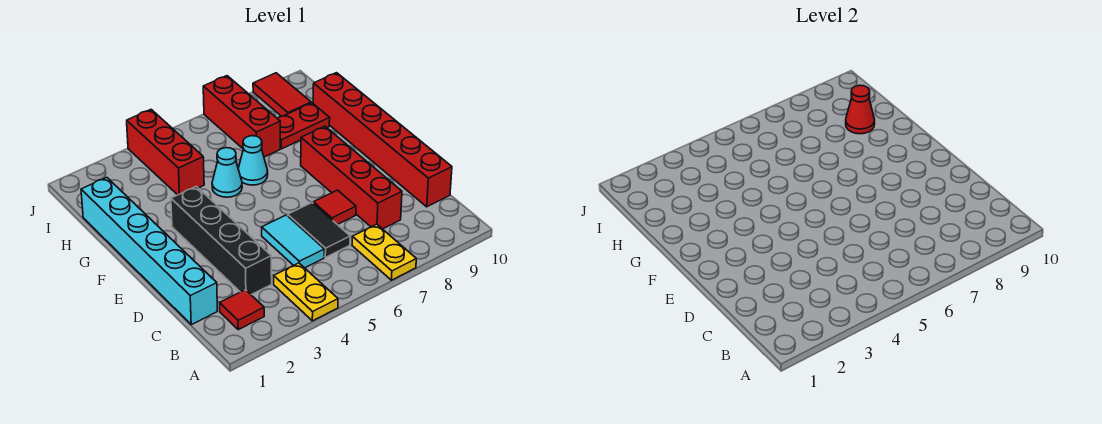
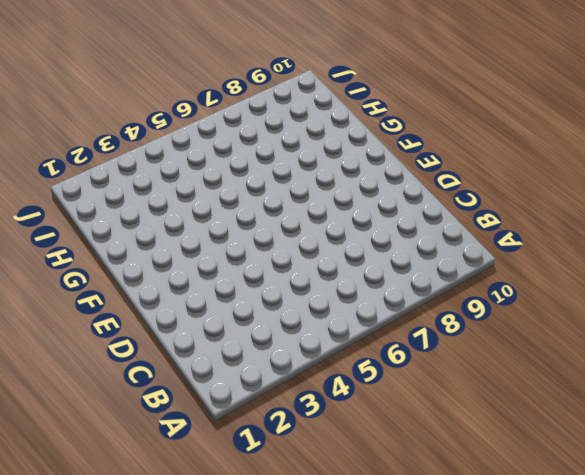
none -> yellow 1x2 plate [274,263,338,321]
none -> yellow 1x2 plate [352,224,416,280]
none -> red 1x1 tile [220,290,264,330]

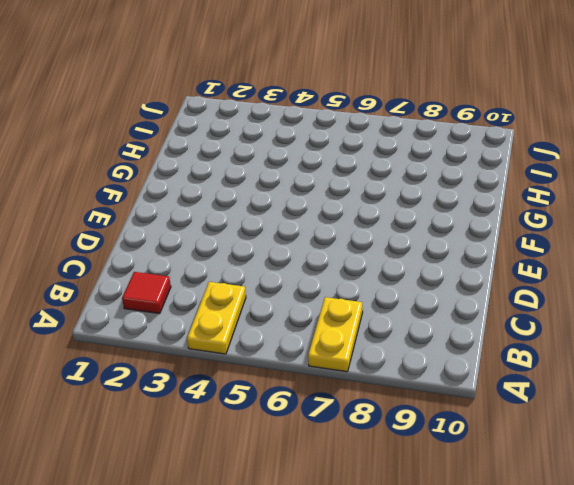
none -> cyan 1x6 brick [81,177,217,325]
none -> black 1x4 brick [171,186,272,295]
none -> cyan 1x2 tile [262,215,324,268]

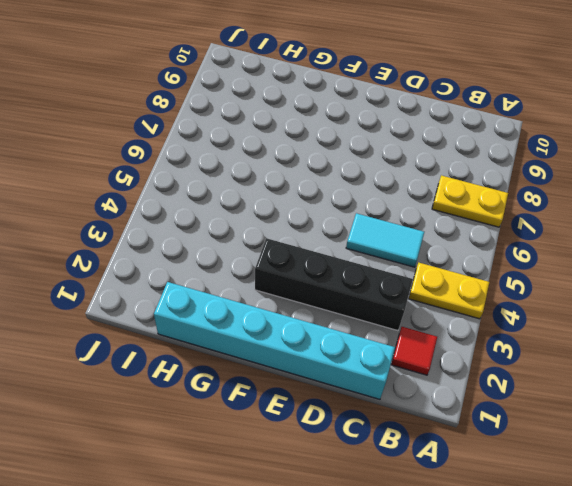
none -> black 1x2 tile [288,203,350,257]
none -> red 1x4 brick [301,126,402,229]
none -> red 1x6 brick [313,73,452,207]

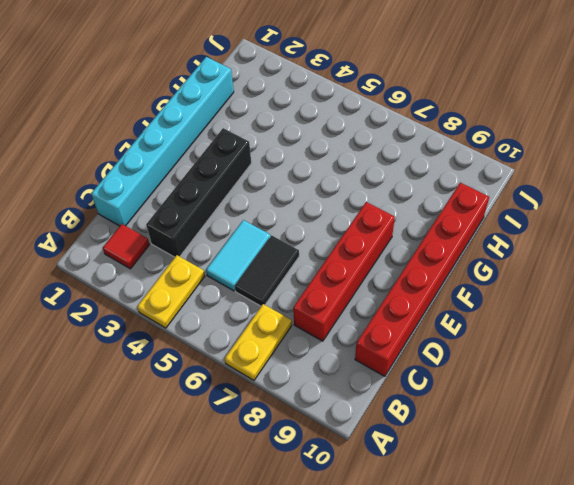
none -> red 1x1 tile [313,190,356,224]
none -> cyan 1x1 cone [212,148,242,197]
none -> cyan 1x1 cone [238,136,268,185]

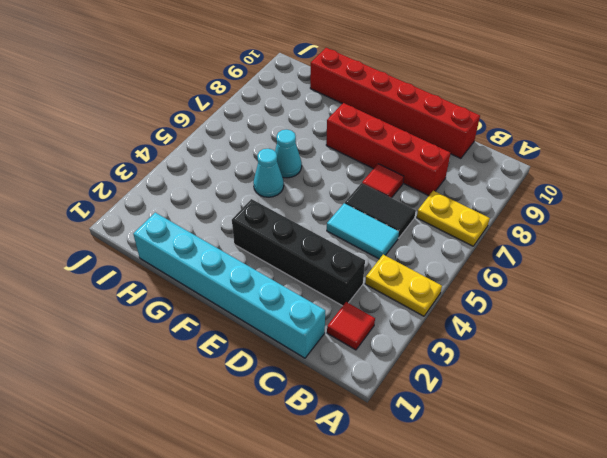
none -> red 1x3 brick [127,110,204,195]
none -> red 1x3 brick [203,76,280,157]
none -> red 1x2 plate [277,103,330,149]

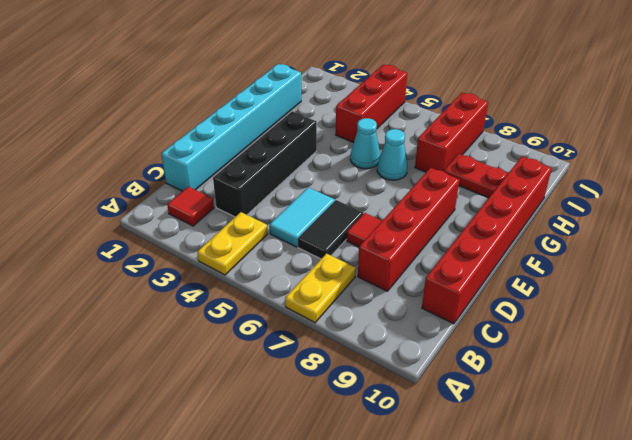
none -> red 1x2 tile [253,73,311,116]
none -> red 1x1 cone [846,85,875,134]

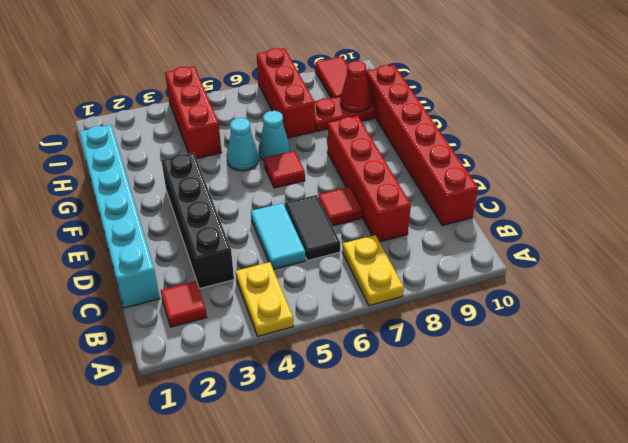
red 1x1 tile [264,151,305,188] -> none

